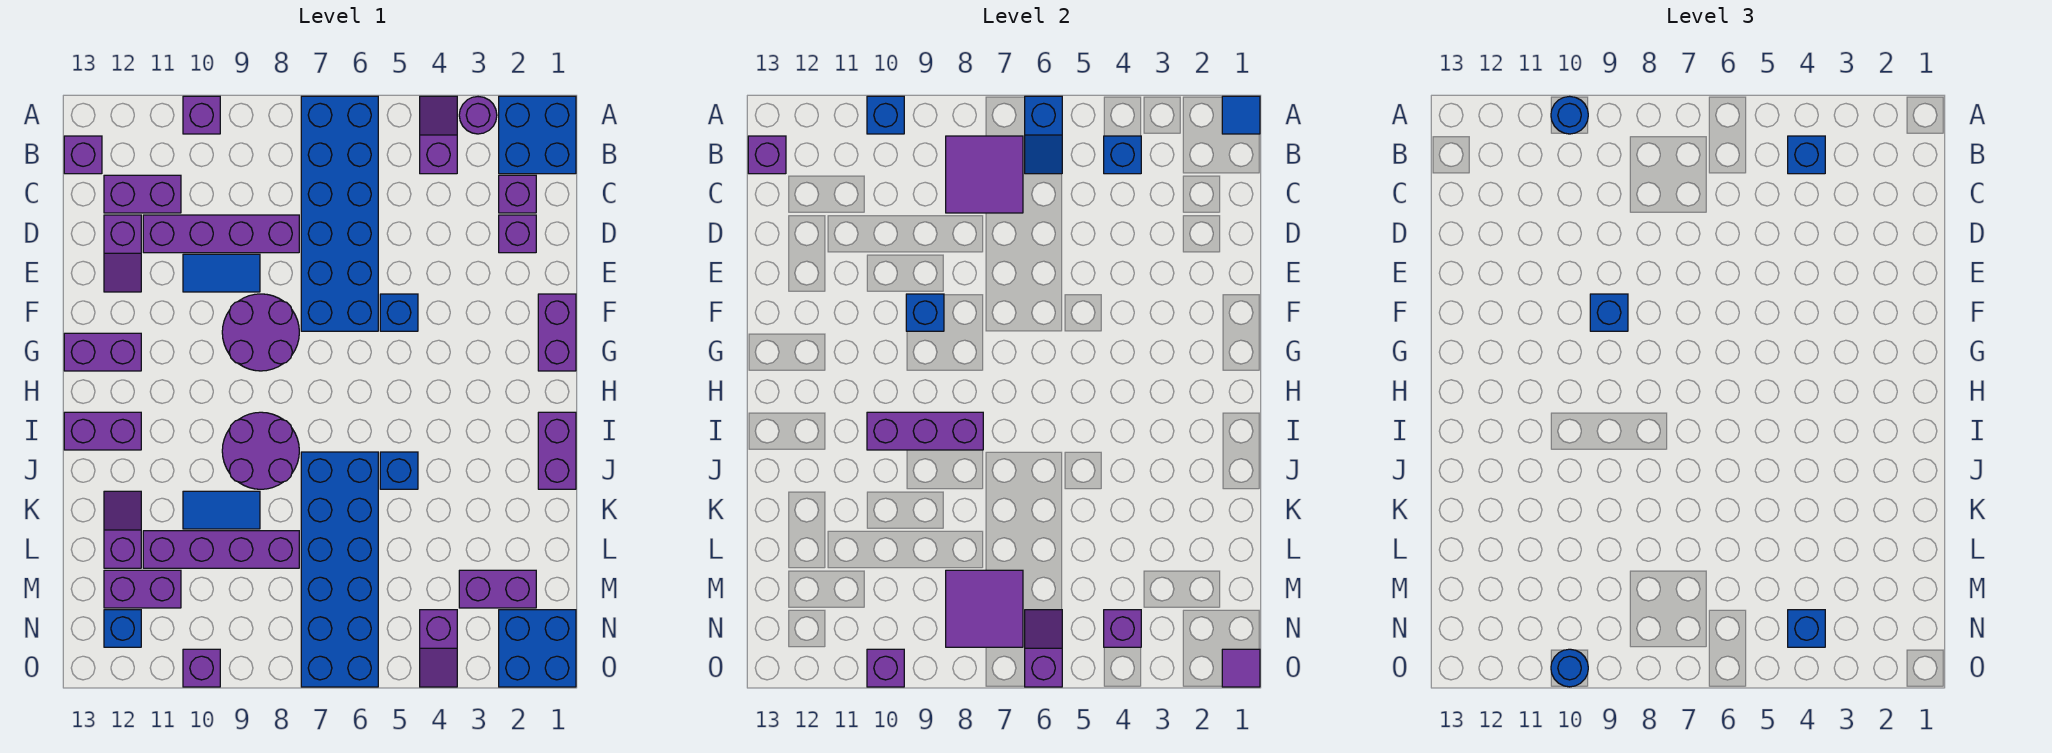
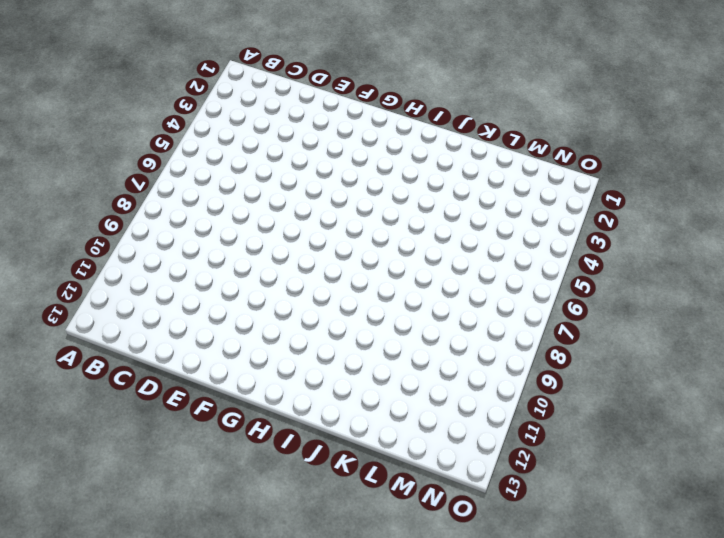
none -> blue 2x2 brick [499,96,576,174]
none -> purple 1x1 round brick [459,97,497,134]
none -> purple 1x2 slope [420,96,457,174]
none -> blue 2x6 brick [301,96,378,331]

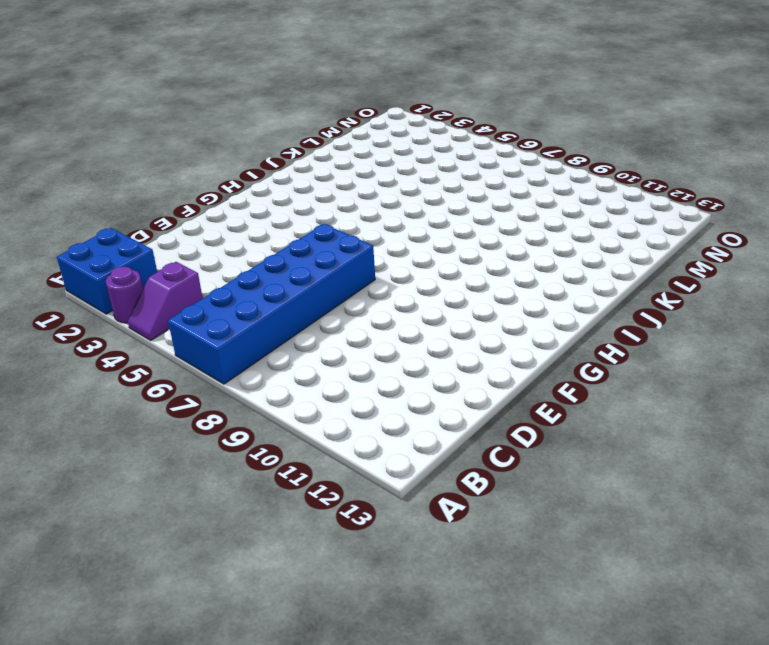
none -> purple 1x1 brick [183,96,220,134]
none -> purple 1x1 brick [64,136,102,174]
none -> purple 1x1 brick [499,175,536,213]
none -> purple 1x2 brick [104,175,181,213]

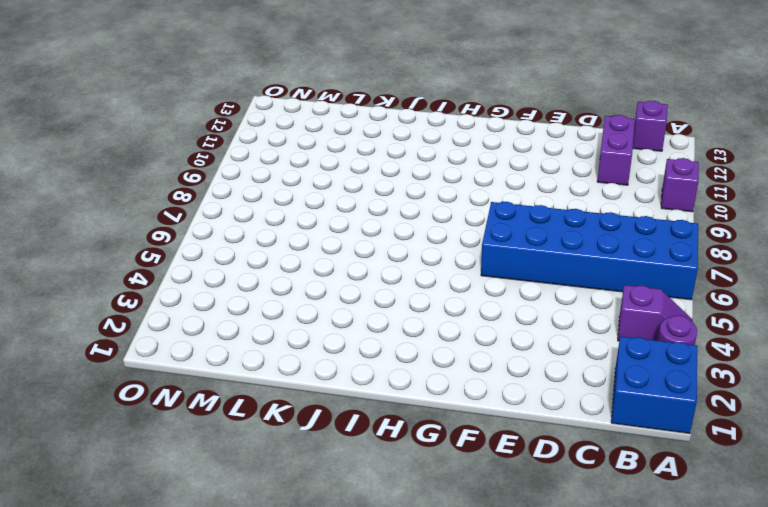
none -> purple 1x1 brick [499,175,536,213]
none -> purple 1x1 brick [499,215,536,253]
none -> purple 1x4 brick [143,215,299,253]
none -> purple 1x2 slope [104,215,141,292]

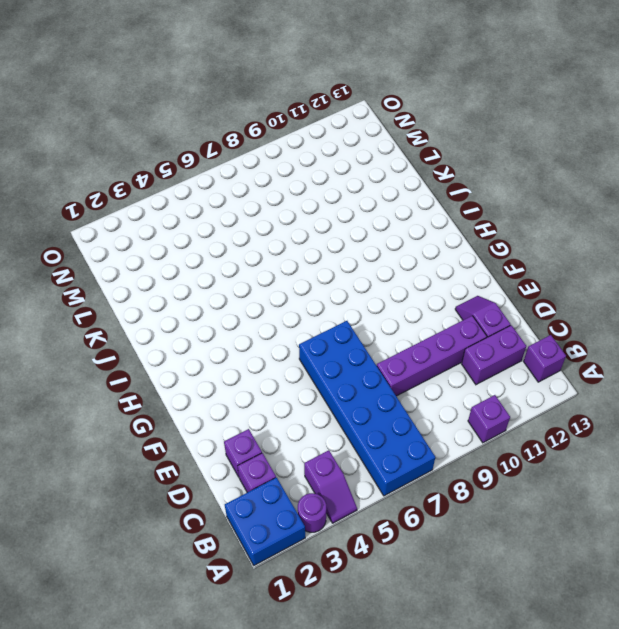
none -> blue 1x2 tile [183,254,260,292]
none -> purple 1x2 brick [538,294,576,371]
none -> blue 1x1 brick [380,294,418,331]
none -> purple 2x2 round brick [222,294,299,371]

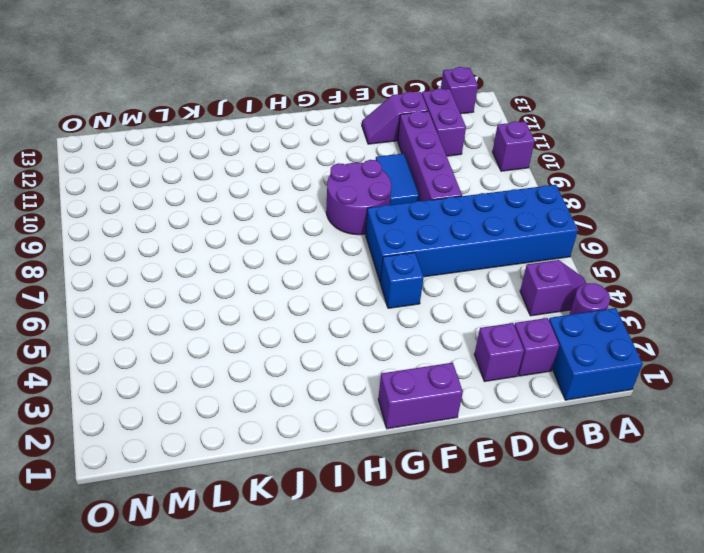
none -> purple 1x2 brick [64,333,141,371]
none -> purple 1x2 brick [538,412,576,489]
none -> purple 2x2 round brick [222,412,299,489]
none -> purple 1x2 brick [64,412,141,450]

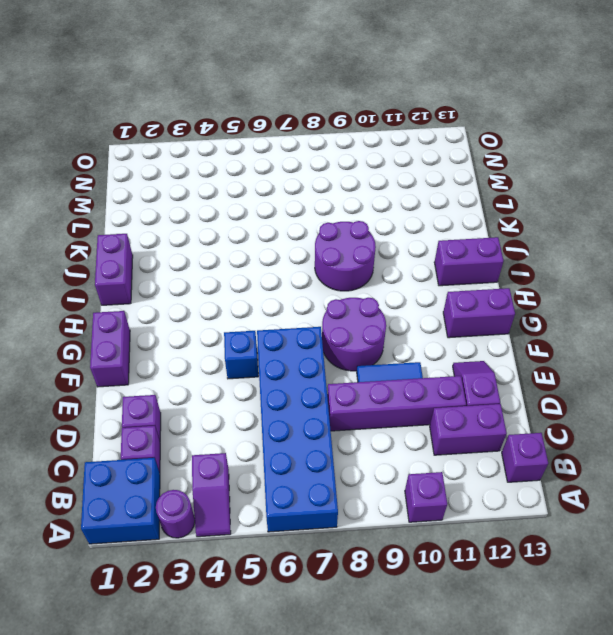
none -> blue 1x1 brick [380,452,418,489]
none -> blue 2x6 brick [301,452,378,687]
none -> blue 1x2 tile [183,491,260,529]
none -> purple 1x2 slope [104,491,141,568]

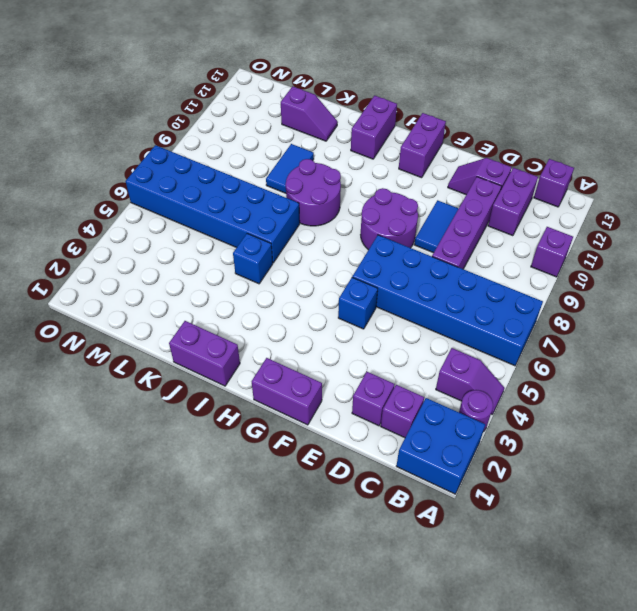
none -> purple 1x4 brick [143,531,299,568]
none -> purple 1x2 brick [459,570,536,608]
none -> purple 1x2 brick [104,570,181,608]
none -> blue 2x2 brick [499,610,576,687]

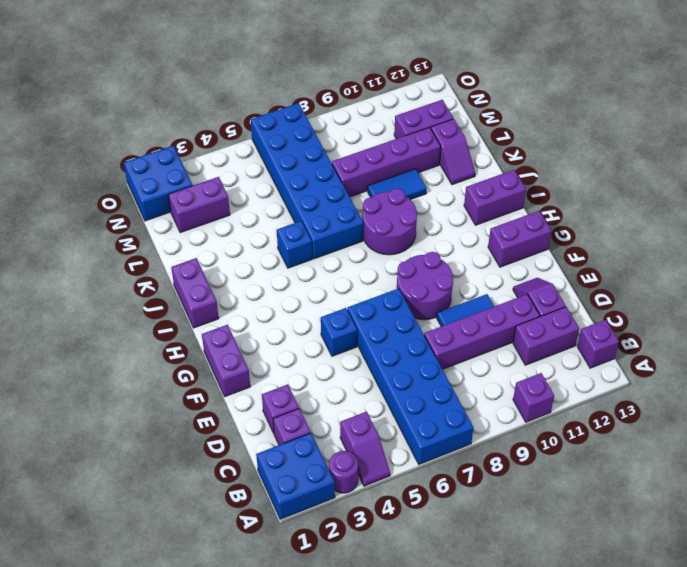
none -> purple 1x2 slope [420,610,457,687]
none -> blue 1x1 brick [104,610,141,647]
none -> purple 1x1 brick [183,649,220,687]
none -> blue 1x1 tile [1222,96,1260,134]

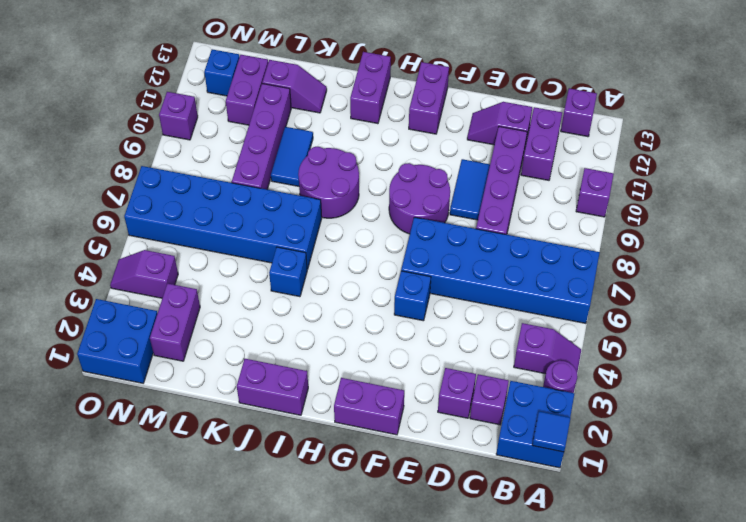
none -> blue 1x2 slope [1025,96,1062,174]
none -> blue 1x1 brick [867,96,904,134]
none -> blue 1x1 brick [1104,136,1141,174]
none -> purple 2x2 tile [946,136,1023,213]

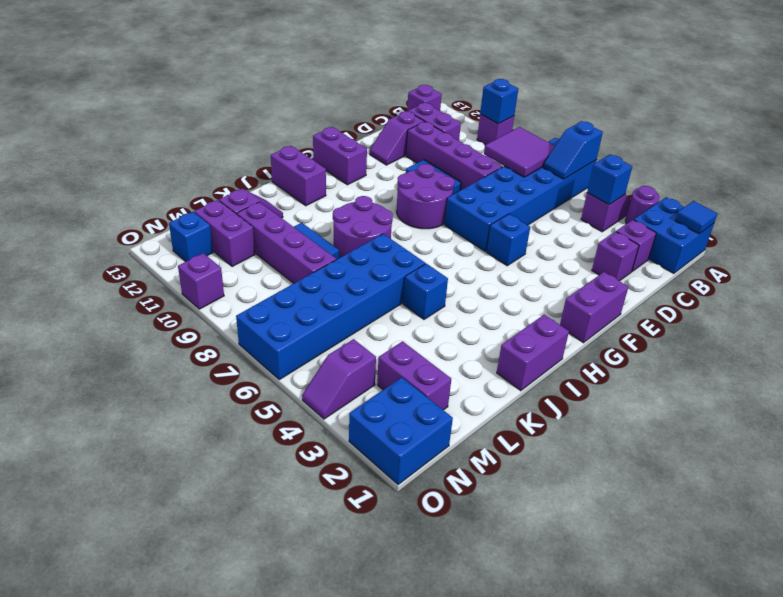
none -> purple 1x1 brick [748,136,786,174]
none -> blue 1x1 brick [906,294,944,331]
none -> purple 1x3 brick [867,412,983,450]
none -> purple 2x2 tile [946,570,1023,647]

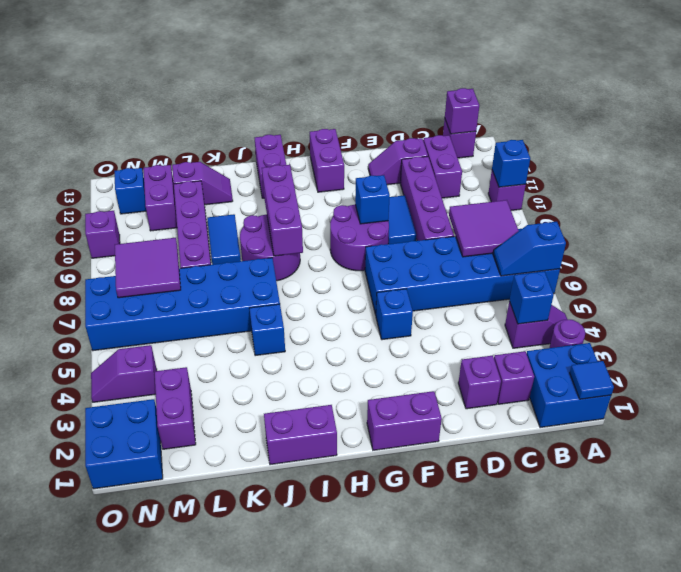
none -> purple 1x1 brick [1104,610,1141,647]
none -> purple 1x2 slope [1025,610,1062,687]
none -> purple 1x1 tile [1222,649,1260,687]
none -> purple 1x1 brick [867,649,904,687]

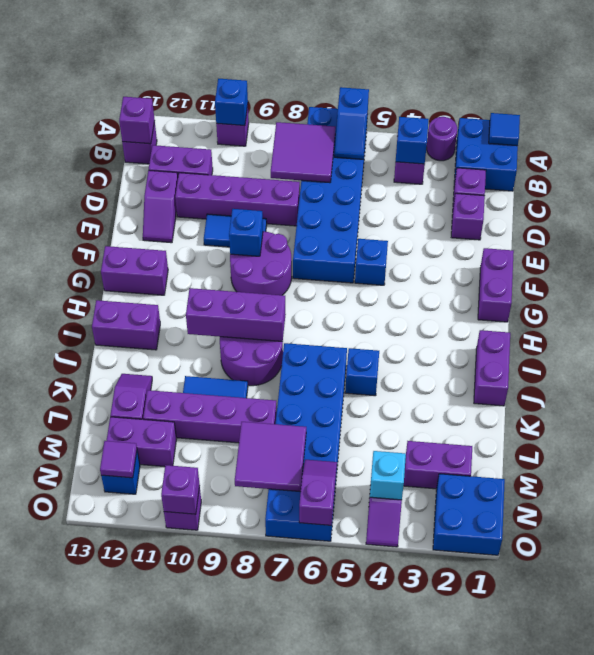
cyan 1x1 brick [370,451,406,500] -> purple 1x1 brick [1104,610,1141,647]
purple 1x1 tile [100,441,137,478] -> purple 1x1 tile moved to [1222,649,1260,687]
none -> blue 1x1 round brick [1551,96,1588,134]
none -> blue 1x1 brick [1788,136,1825,174]
none -> blue 1x1 brick [1590,294,1628,331]
none -> blue 1x1 brick [1788,610,1825,647]

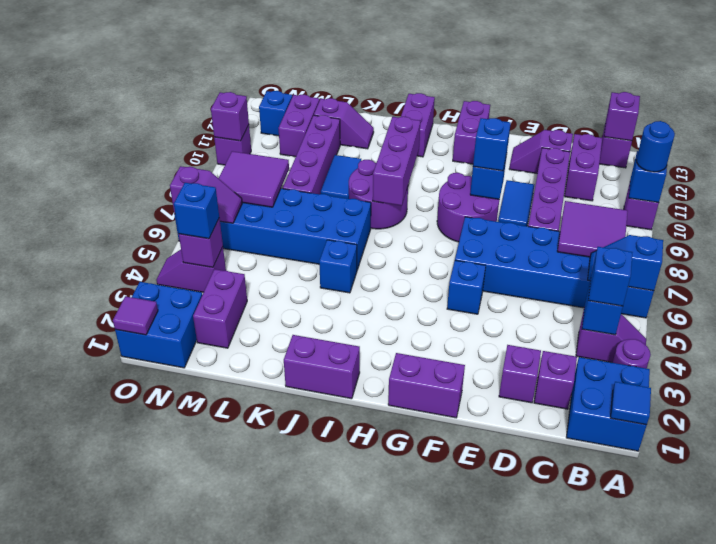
none -> blue 1x1 round brick [1551,649,1588,687]

